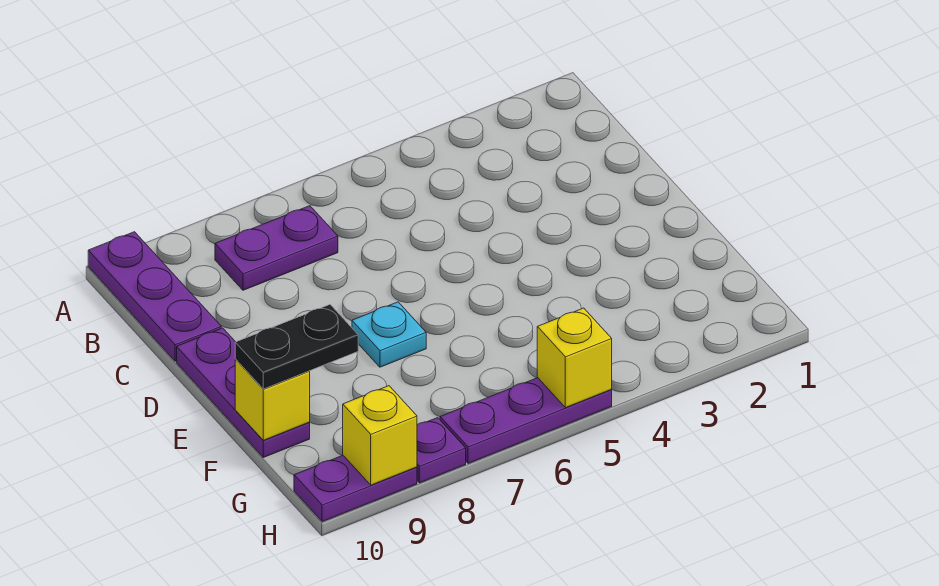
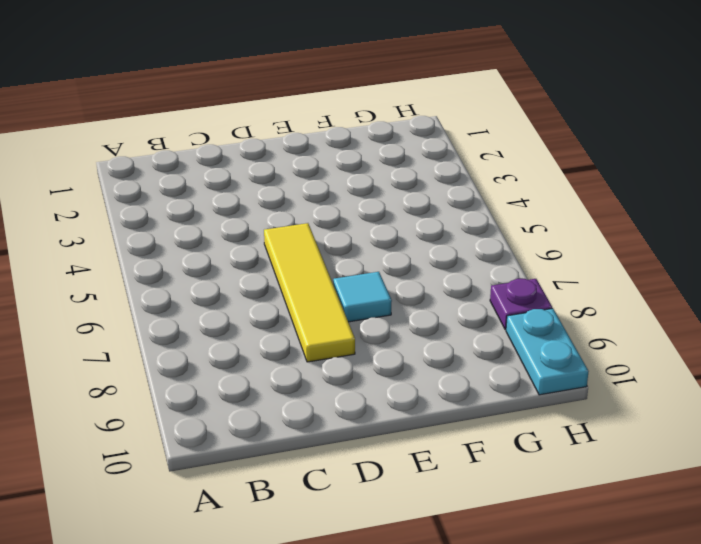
yellow 1x4 tile [264,223,355,362] -> none
cyan 1x1 tile [333,272,392,322] -> cyan 1x1 plate [352,302,426,367]
cyan 1x2 plate [506,308,589,395] -> purple 1x2 plate [294,455,417,522]
none -> purple 1x3 plate [88,232,221,361]
none -> purple 1x2 plate [215,206,338,290]

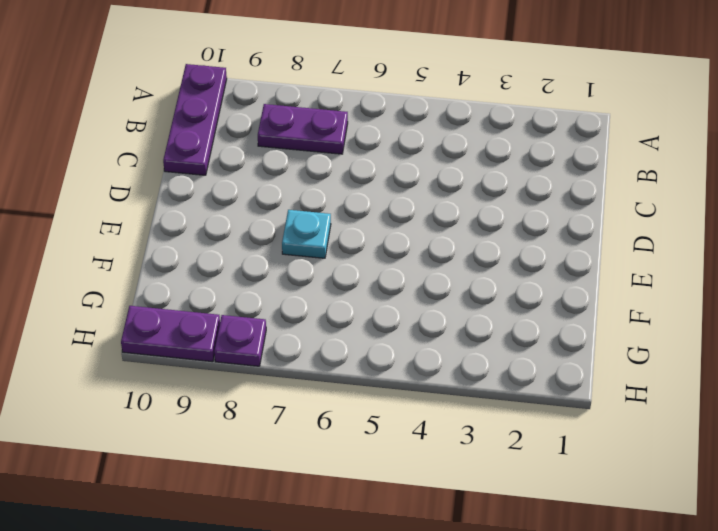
none -> purple 1x3 plate [177,328,310,457]
none -> purple 1x3 plate [440,378,612,464]

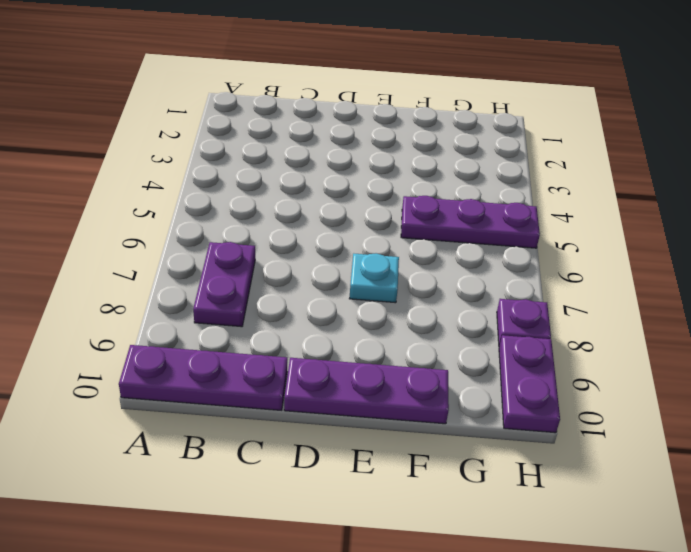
purple 1x3 plate [401,196,540,248] -> purple 1x3 plate turned to [440,378,612,464]
none -> yellow 1x1 brick [235,360,310,440]
none -> yellow 1x1 brick [537,308,612,408]

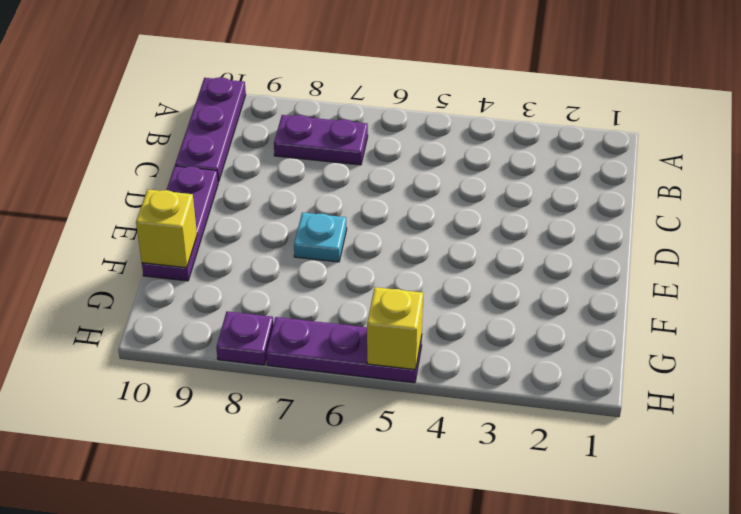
none -> purple 1x2 plate [294,455,417,522]
none -> yellow 1x1 brick [343,386,417,485]

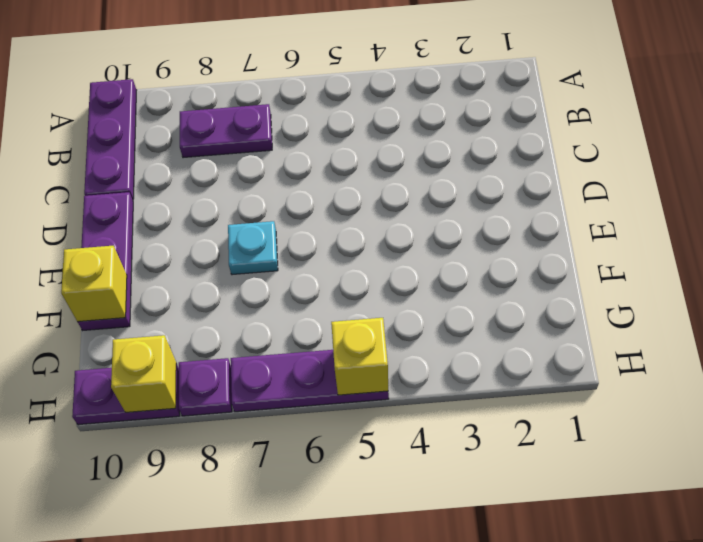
none -> black 1x2 plate [235,305,358,389]

